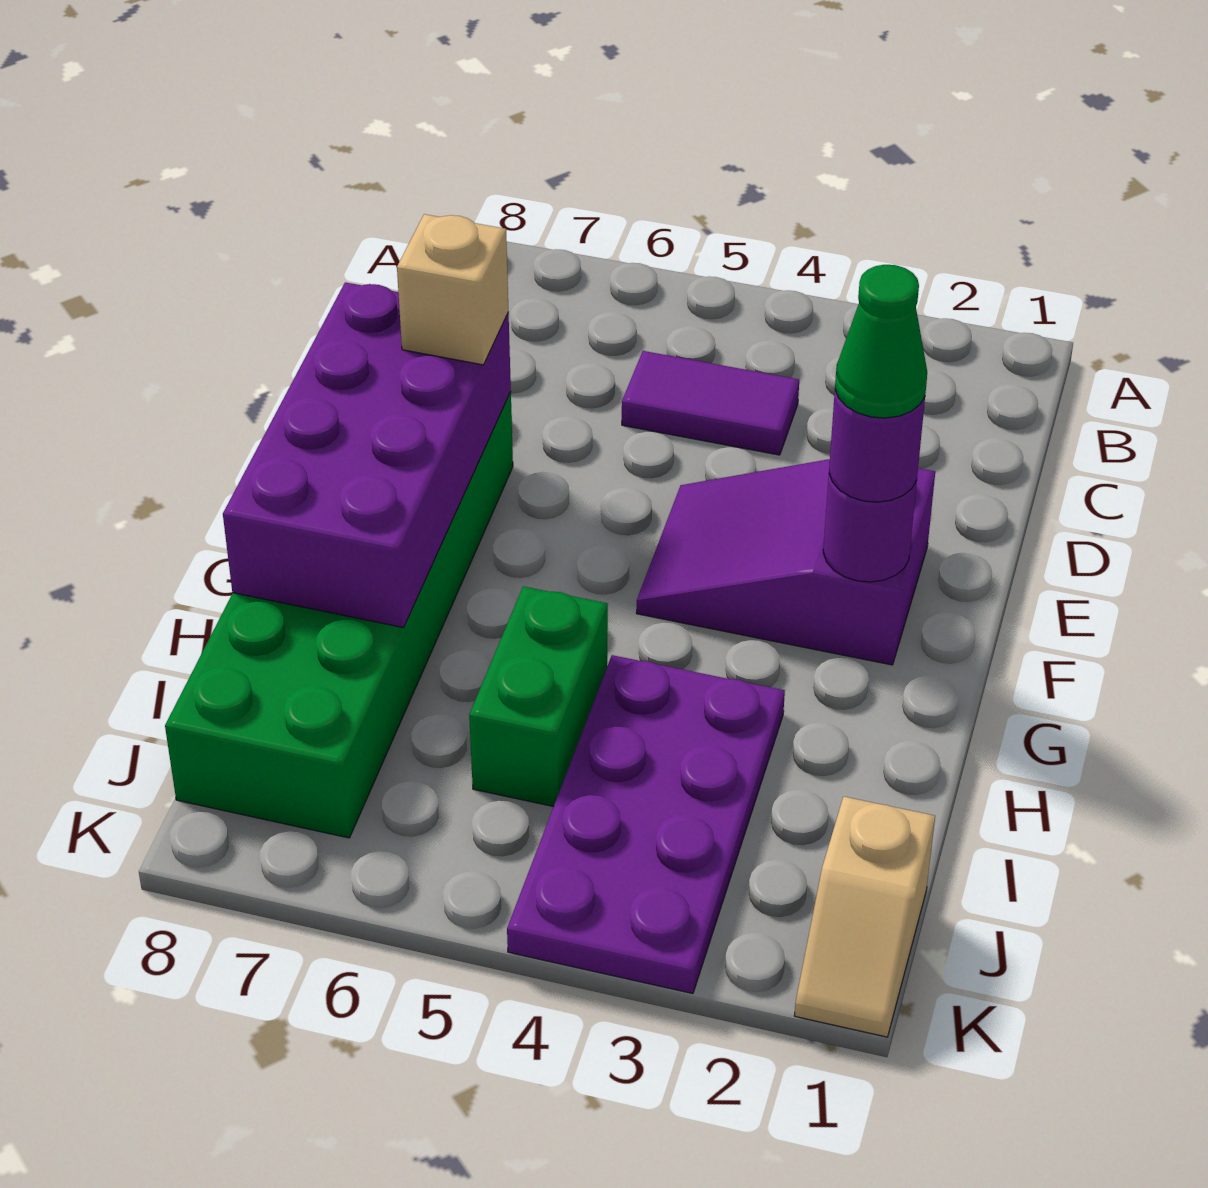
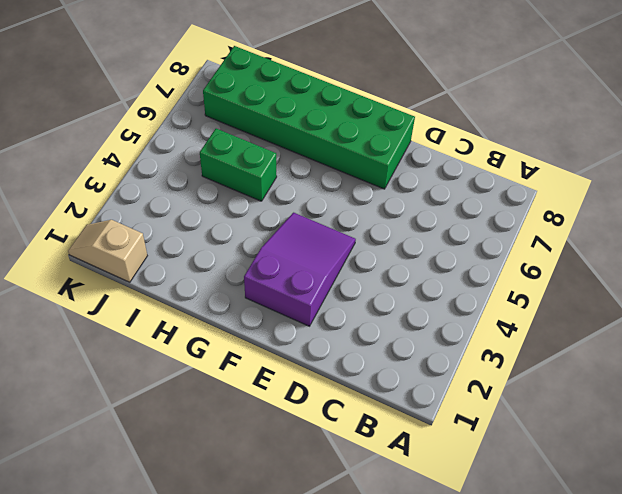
none -> purple 1x2 tile [622,351,799,455]
none -> purple 2x4 plate [507,655,785,994]

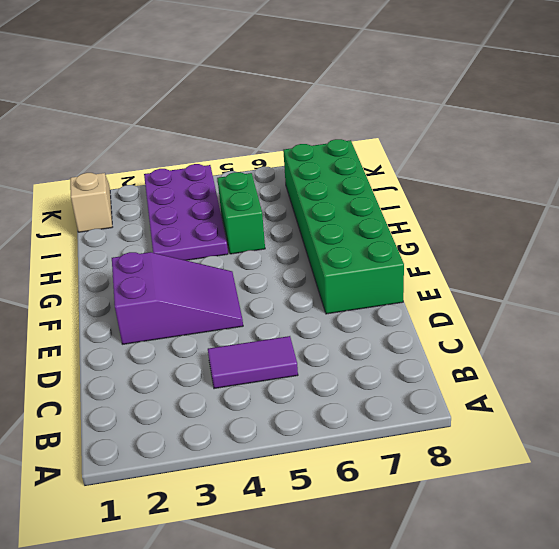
none -> purple 2x4 brick [223,282,511,628]
none -> purple 1x1 round brick [823,474,917,582]

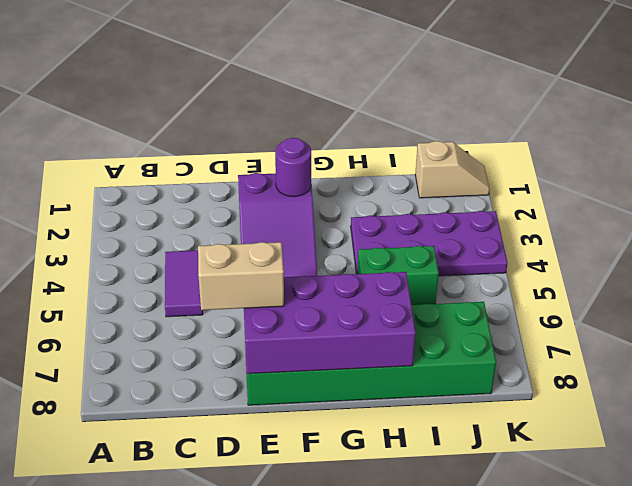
tan 1x2 brick [198,242,284,310] -> tan 1x1 brick [397,214,508,365]
none -> purple 1x1 round brick [829,391,925,502]
none -> green 1x1 cone [835,265,927,418]

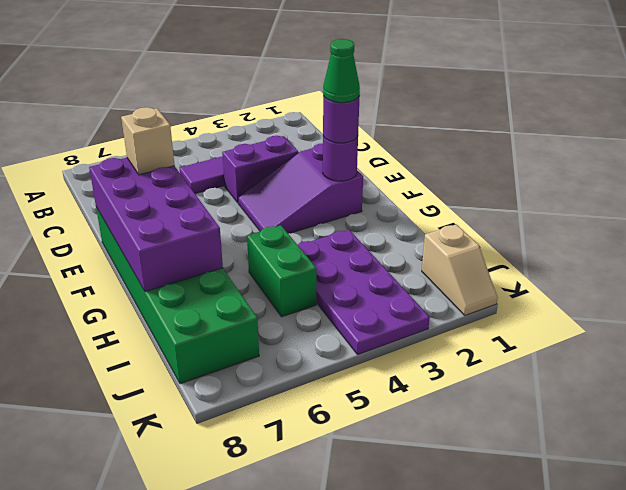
purple 1x2 brick [222,136,298,203] -> none

